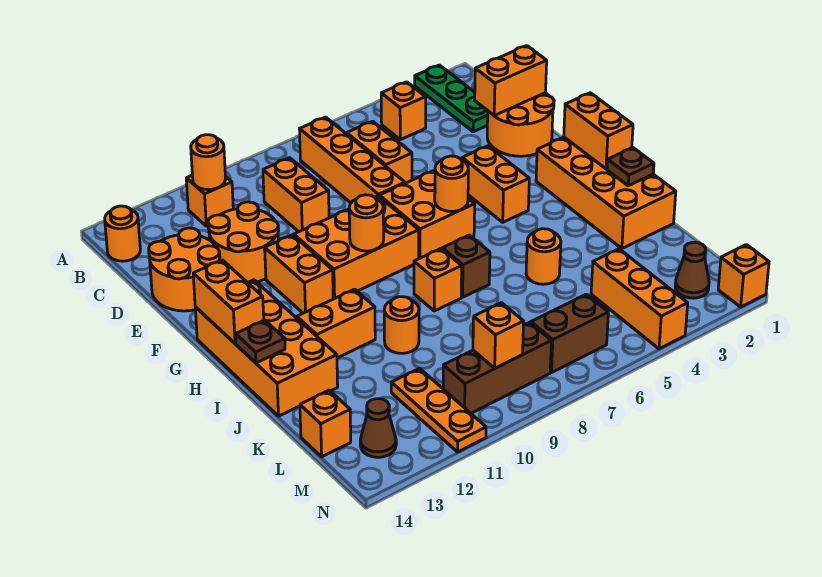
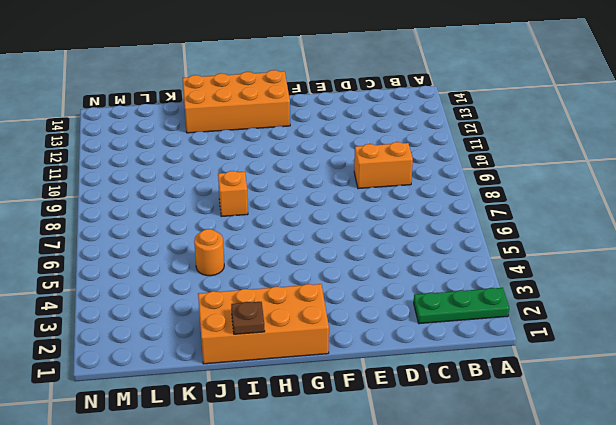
none -> orange 1x1 brick [381,82,426,140]
none -> orange 1x4 brick [299,117,405,203]
none -> orange 1x1 brick [186,176,233,226]
none -> orange 1x1 round brick [105,206,140,261]

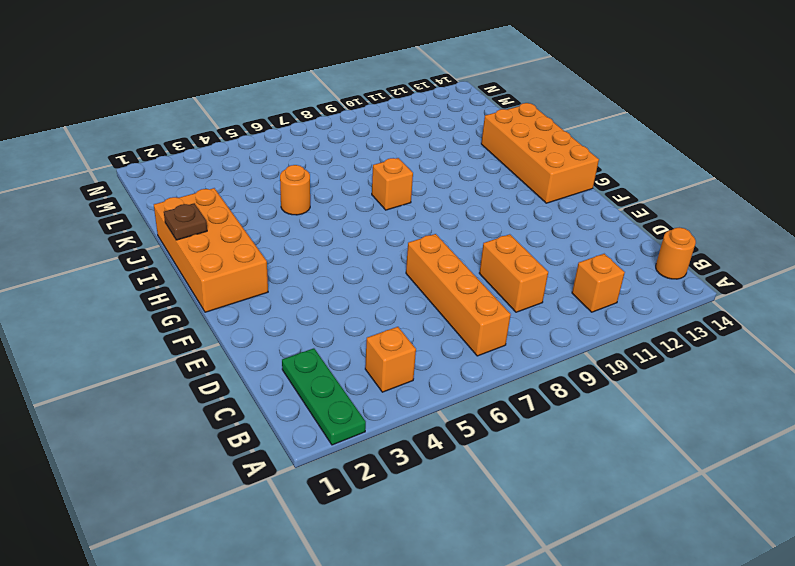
none -> orange 1x2 brick [347,121,412,183]
none -> orange 2x2 round brick [487,93,554,156]
none -> orange 2x2 round brick [208,202,279,283]
none -> orange 2x2 round brick [149,228,220,311]

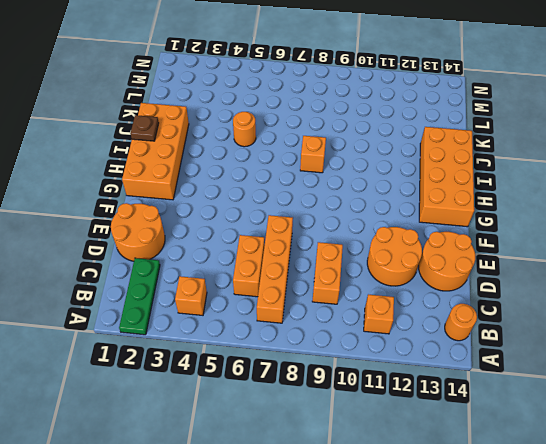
none -> orange 1x2 brick [462,146,529,222]
none -> orange 2x2 brick [379,171,475,259]
none -> orange 2x3 brick [294,196,419,299]
none -> orange 1x2 brick [265,235,333,313]

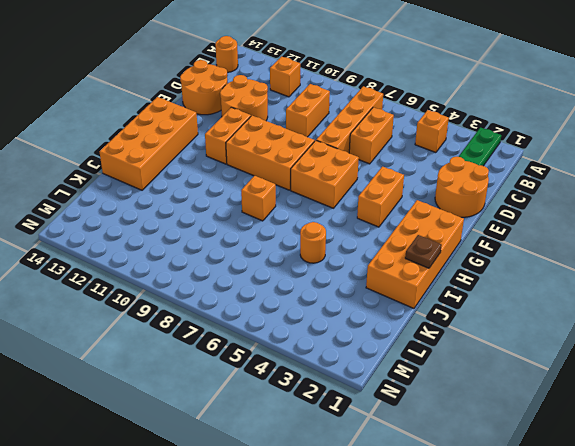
none -> brown 1x1 brick [442,235,490,297]
none -> orange 1x2 brick [297,289,375,358]
none -> orange 1x1 round brick [384,297,419,353]
none -> orange 1x3 brick [591,249,688,349]

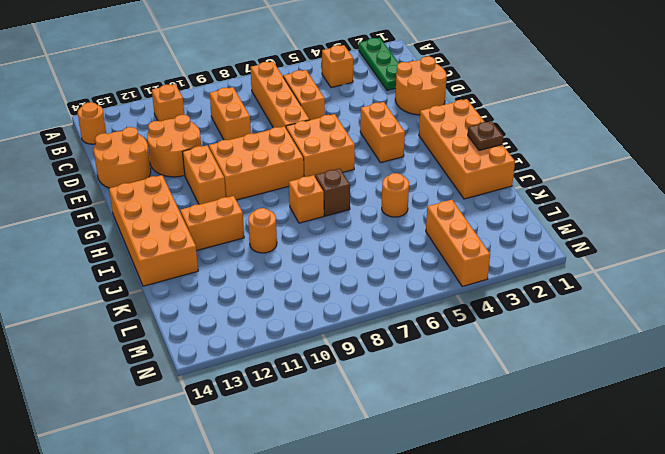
none -> orange 1x3 plate [391,368,486,452]
none -> orange 1x1 brick [300,390,351,457]
none -> brown 1x1 cone [675,242,709,298]
none -> brown 1x2 brick [531,294,608,372]

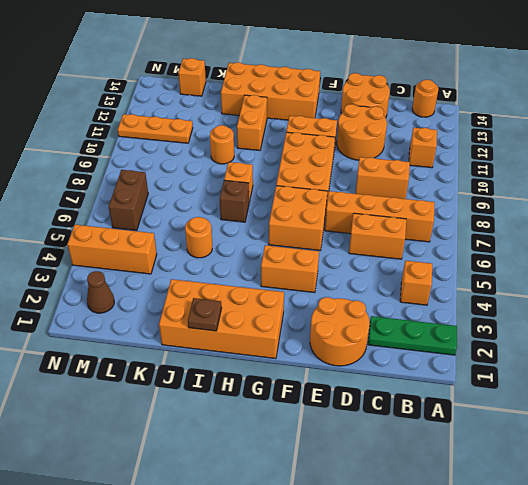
none -> brown 1x3 brick [443,322,551,413]
none -> brown 1x1 cone [360,399,396,457]
none -> orange 1x1 brick [718,245,769,307]
none -> orange 1x1 round brick [191,135,226,190]

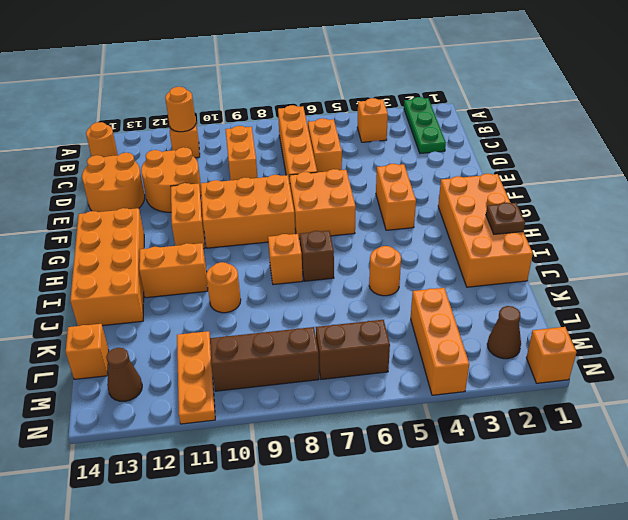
none -> orange 2x2 round brick [487,93,554,156]
none -> orange 1x2 brick [475,46,547,115]
none -> orange 1x2 brick [564,93,633,169]
none -> orange 1x1 round brick [435,156,468,212]

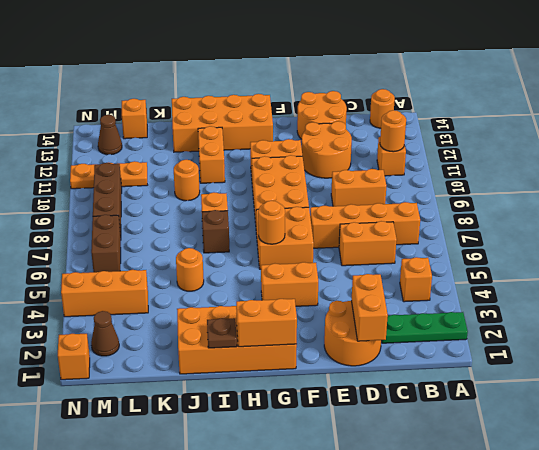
none -> orange 1x1 round brick [349,195,384,251]
none -> orange 1x2 brick [193,260,264,343]
none -> brown 1x1 plate [236,320,285,363]
none -> orange 1x1 brick [473,303,524,368]

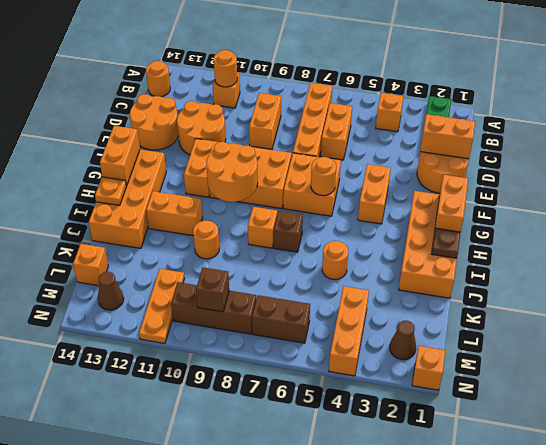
orange 2x2 round brick [207,142,258,202] -> orange 1x1 round brick [349,195,384,251]
orange 1x1 plate [95,177,126,205] -> brown 1x1 plate [236,320,285,363]
brown 1x1 brick [196,267,229,312] -> orange 1x1 brick [473,303,524,368]

